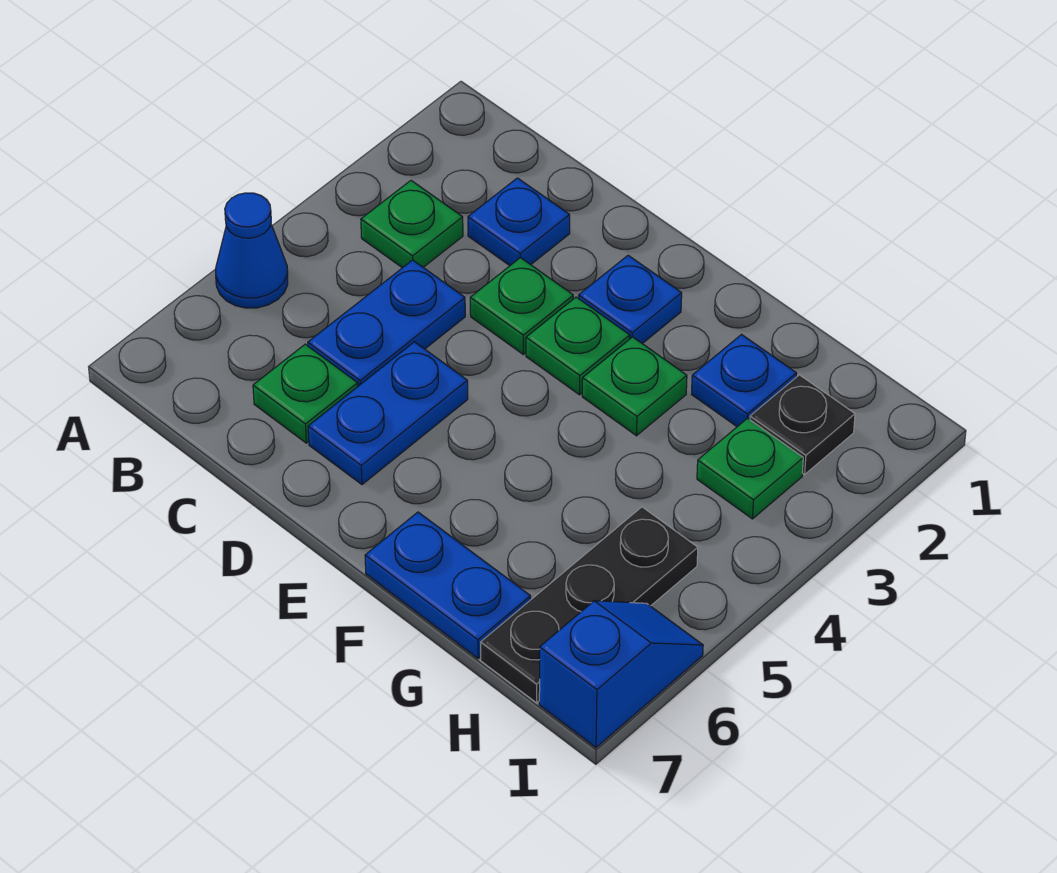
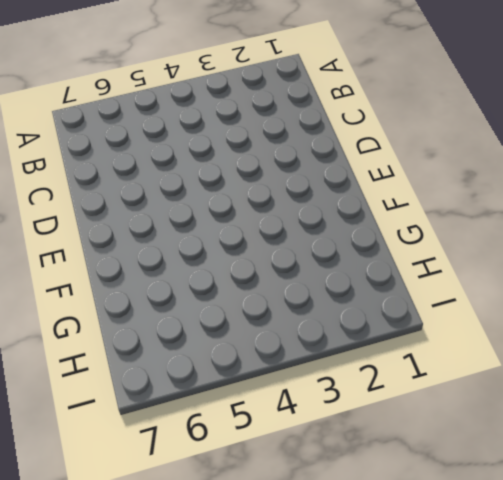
none -> blue 1x1 cone [216,193,288,308]
none -> green 1x1 plate [361,181,463,268]
none -> blue 1x1 plate [468,178,570,266]

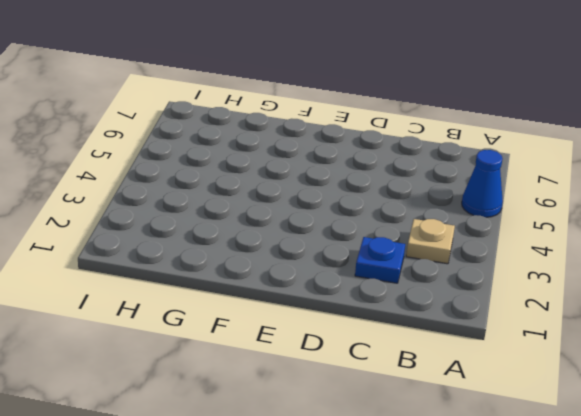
tan 1x1 plate [406,219,455,264] -> green 1x1 plate [361,181,463,268]
none -> blue 1x2 plate [308,260,465,386]
none -> green 1x1 plate [253,344,358,443]
none -> green 1x1 plate [470,258,573,354]

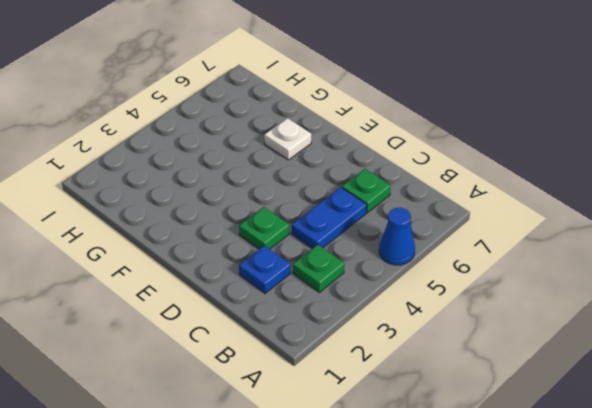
white 1x1 plate [264,118,311,160] -> none
none -> blue 1x2 plate [308,342,468,484]
none -> blue 1x1 plate [579,255,682,344]
none -> green 1x1 plate [526,297,630,395]

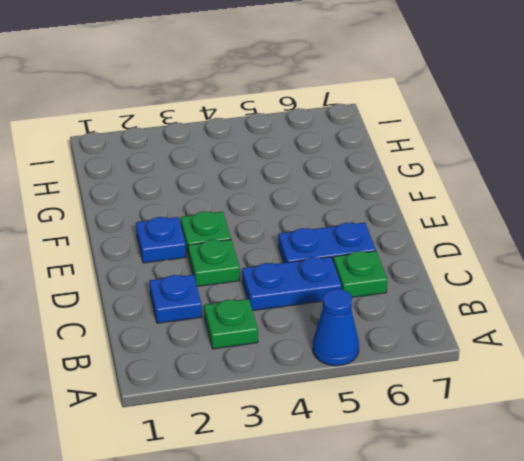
none -> green 1x1 plate [582,337,687,436]
none -> blue 1x2 plate [365,512,531,658]
none -> blue 1x1 plate [692,335,797,427]

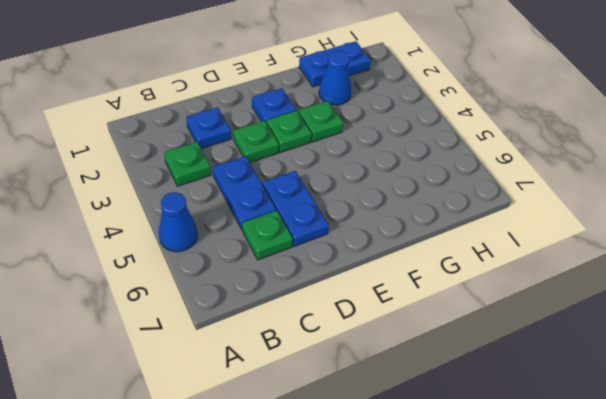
blue 1x2 plate [299,41,371,87] -> blue 1x2 plate moved to [365,512,531,658]
blue 1x1 cone [319,51,351,105] -> blue 1x1 plate [692,335,797,427]
none -> black 1x1 plate [750,375,855,474]
none -> green 1x1 plate [697,418,803,519]
none -> black 1x3 plate [481,507,698,703]

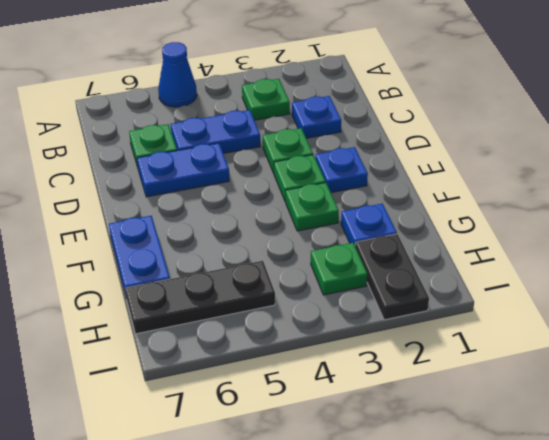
black 1x2 plate [355,234,429,320] -> black 1x1 plate [750,375,855,474]
none -> blue 1x2 slope [539,601,703,748]

